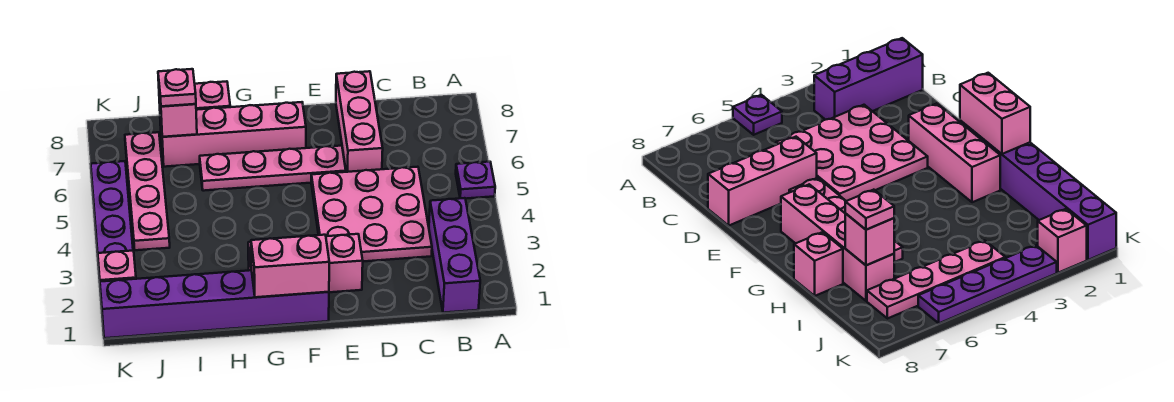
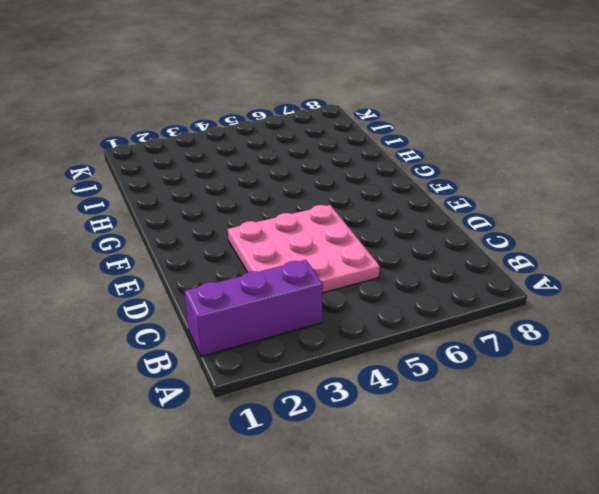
none -> purple 1x1 plate [456,162,495,199]
none -> pink 1x3 brick [336,71,383,172]
none -> pink 1x3 brick [248,234,363,292]

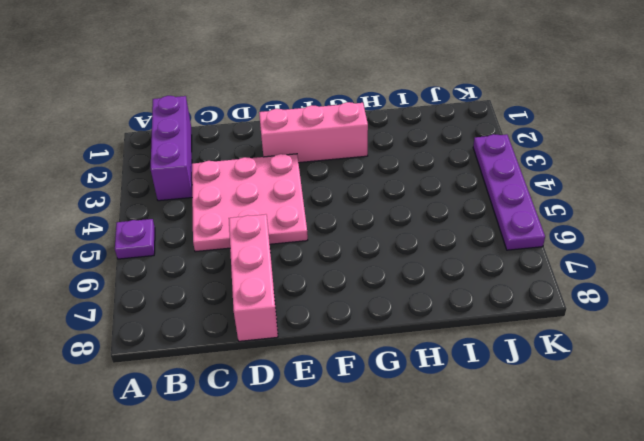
none -> pink 1x4 plate [200,146,346,191]
none -> purple 1x6 brick [100,270,329,338]
none -> pink 1x4 brick [160,102,306,167]

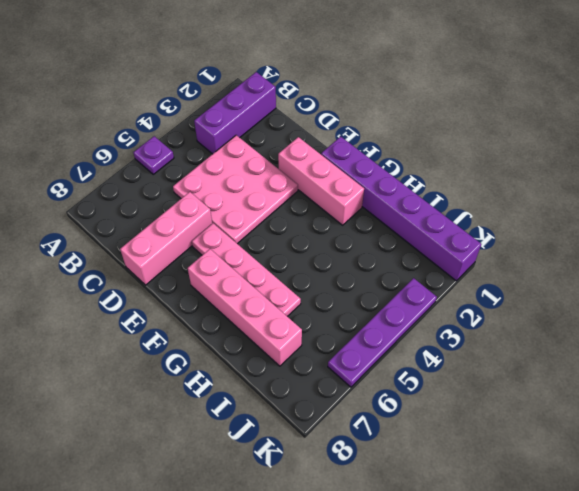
none -> pink 1x1 brick [195,81,230,110]
none -> pink 1x4 plate [125,132,170,250]
none -> pink 1x1 brick [98,251,136,292]

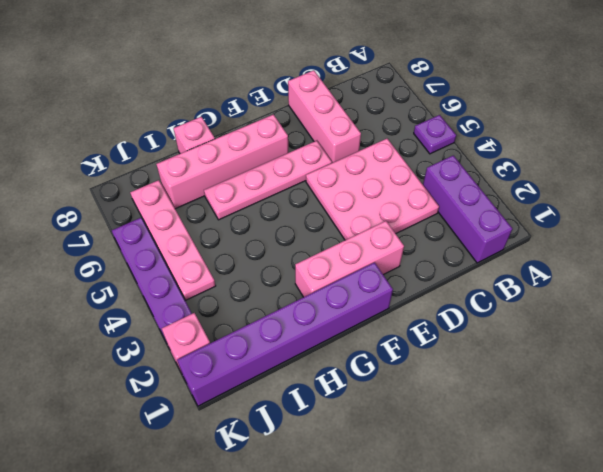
none -> pink 1x2 brick [251,235,329,297]
none -> pink 1x1 brick [159,92,197,137]
none -> pink 1x1 plate [158,69,196,106]

